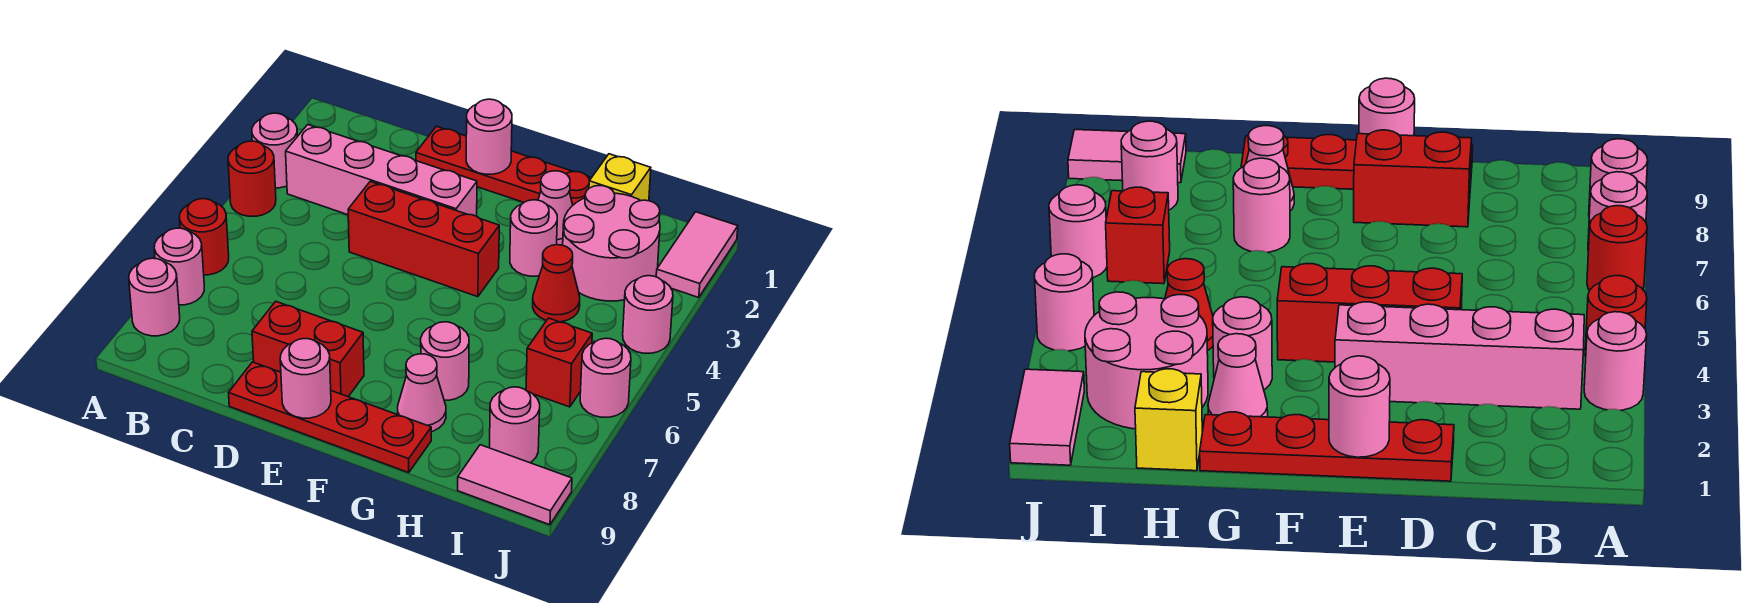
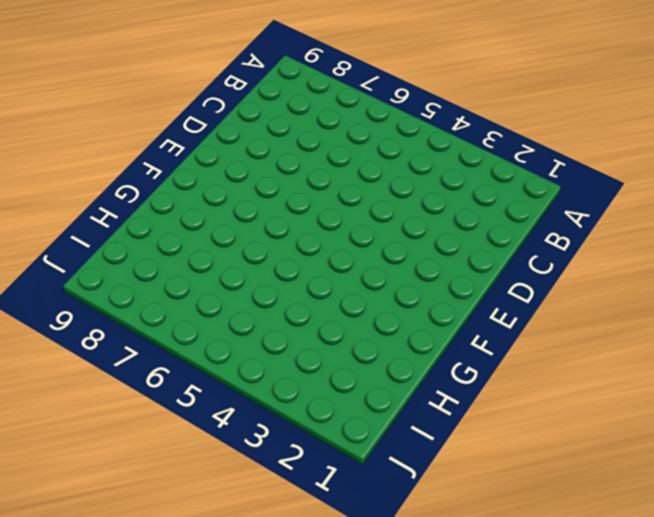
none -> pink 1x1 round brick [252,113,298,188]
none -> red 1x1 round brick [228,141,276,216]
none -> red 1x1 round brick [179,199,229,275]

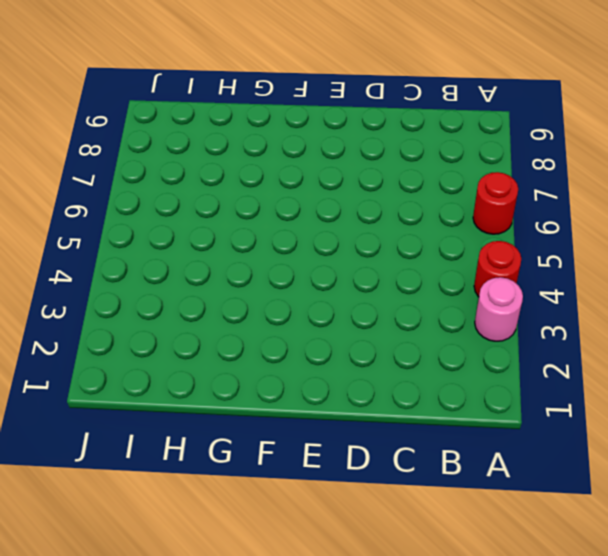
none -> pink 1x1 round brick [154,228,204,305]
none -> pink 1x1 round brick [129,258,180,336]
none -> pink 1x4 brick [286,125,477,216]

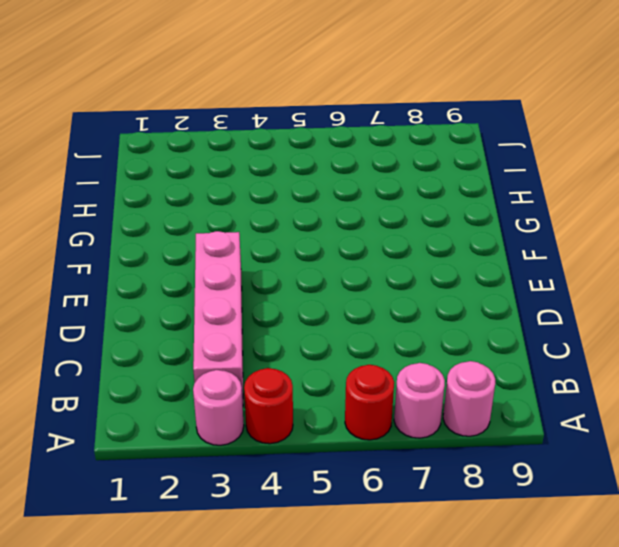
none -> red 1x4 plate [416,126,592,205]
none -> red 1x3 brick [348,182,499,297]
none -> red 1x2 brick [252,301,364,397]

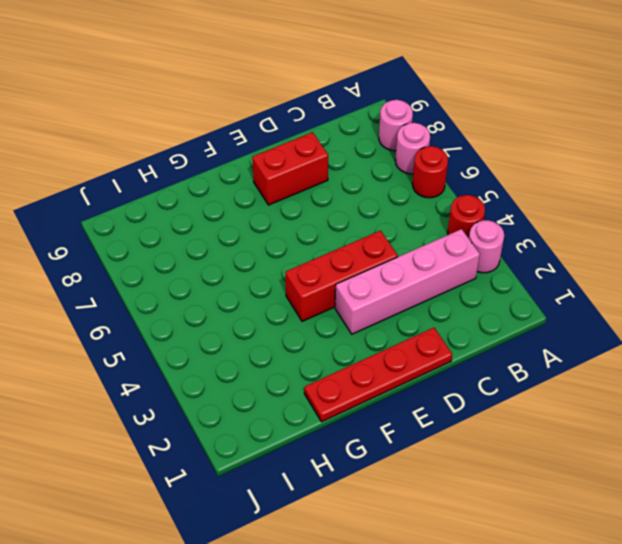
none -> red 1x4 plate [229,362,431,473]
none -> pink 1x1 cone [538,171,573,245]
none -> pink 1x1 round brick [510,200,557,276]

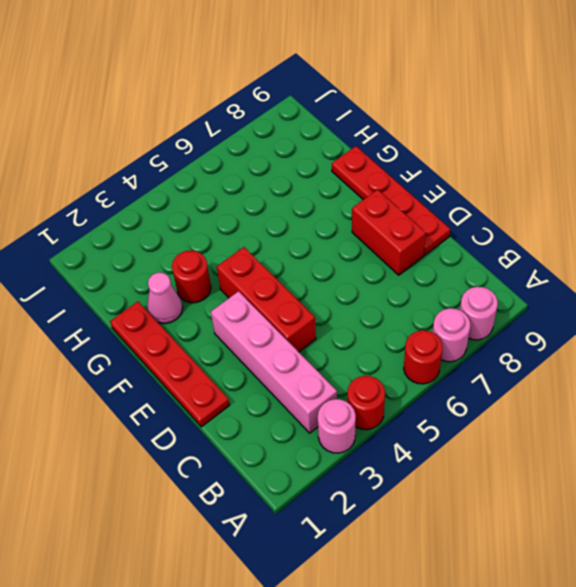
red 1x1 round brick [172,251,211,303] -> pink 1x1 round brick [510,200,557,276]
none -> pink 1x1 round brick [421,322,469,400]
none -> pink 1x1 cone [398,354,446,432]
none -> yellow 1x1 brick [589,154,651,201]

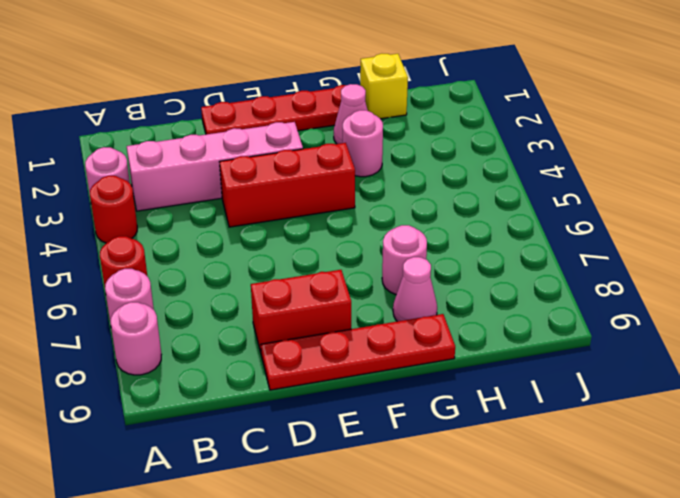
none -> pink 2x2 round brick [563,186,660,301]
none -> red 1x1 cone [533,245,580,322]
none -> red 1x1 brick [526,318,592,407]

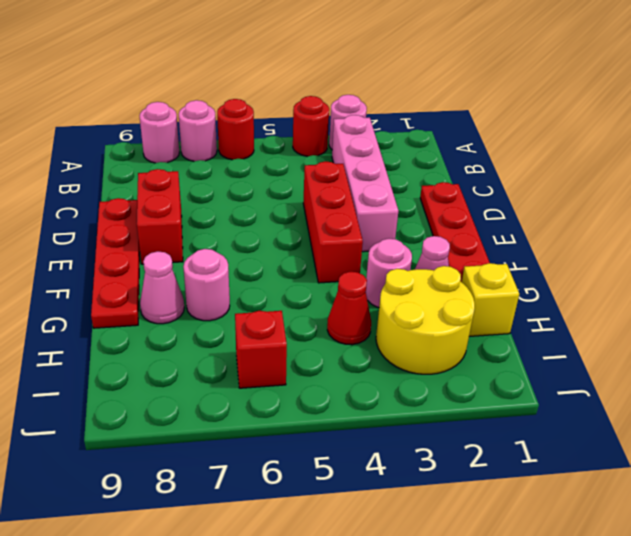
yellow 2x2 round brick [376,266,475,374] -> pink 2x2 round brick [563,186,660,301]
none -> pink 1x1 round brick [490,387,540,463]
none -> pink 1x2 tile [458,445,572,525]
none -> pink 1x2 tile [656,212,738,298]

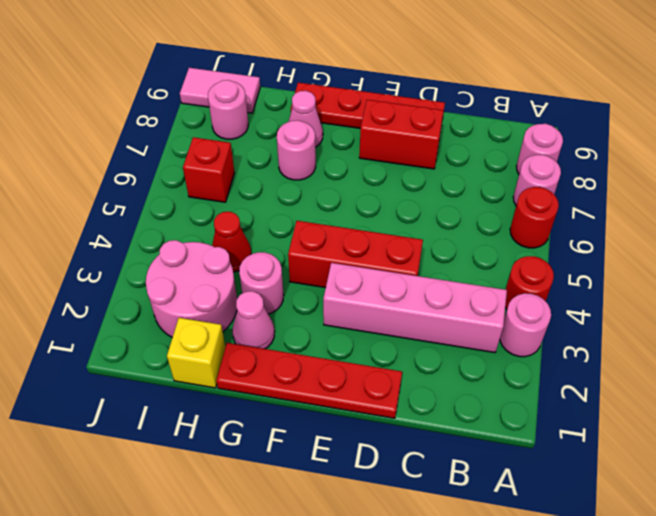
none -> pink 1x2 tile [656,212,738,298]
none -> pink 1x1 round brick [623,276,673,353]
none -> pink 1x1 round brick [580,338,631,417]

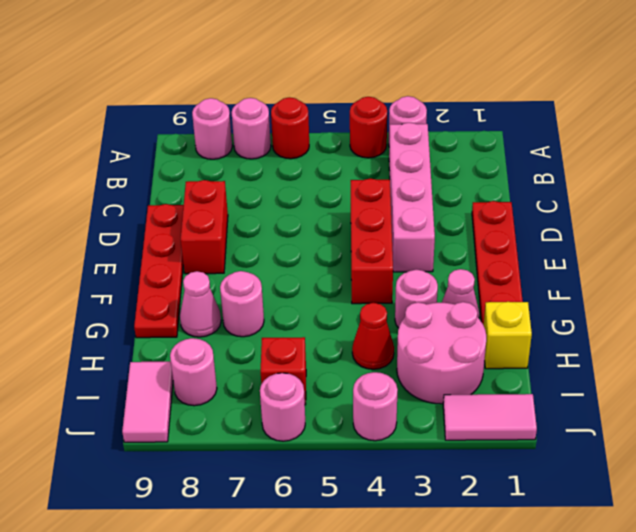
none -> pink 1x1 round brick [466,99,512,174]
none -> pink 1x1 round brick [280,339,331,418]

